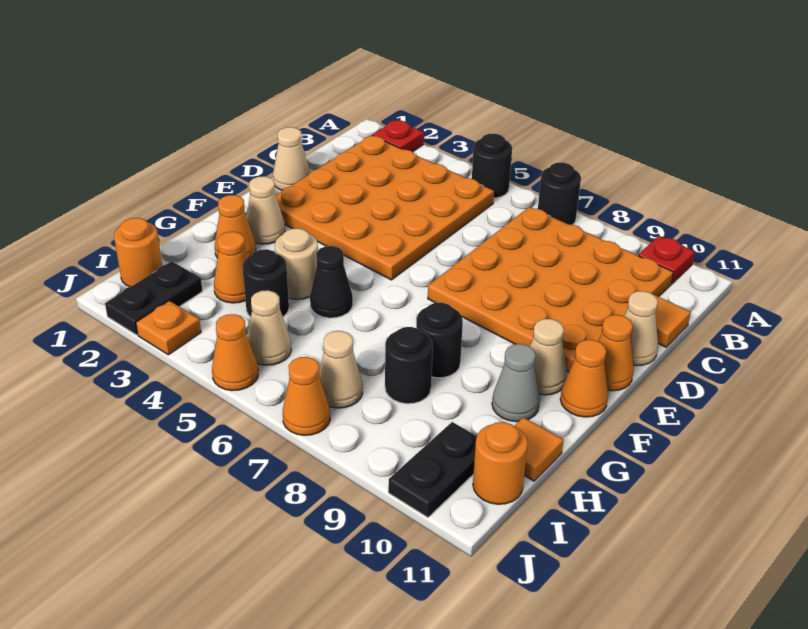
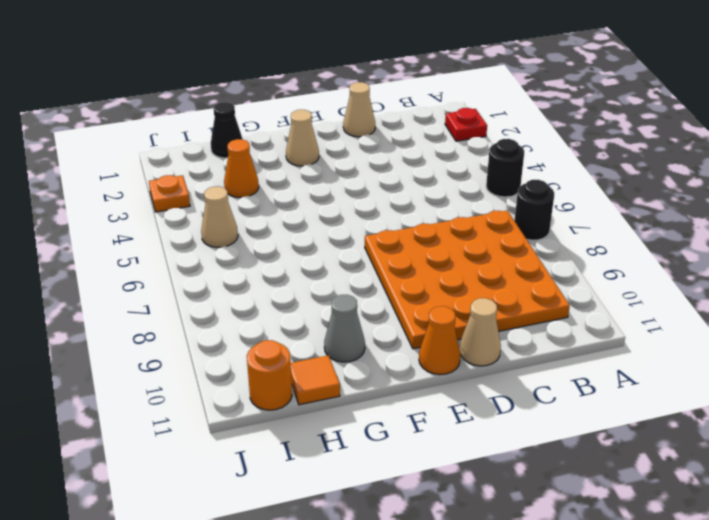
black 1x1 cone [211,102,242,158] -> black 1x1 cone moved to [310,246,353,318]
none -> red 1x1 plate [638,236,695,284]
none -> orange 4x4 plate [276,135,494,280]
none -> orange 1x1 tile [653,294,691,347]
none -> tan 1x1 cone [530,319,567,395]

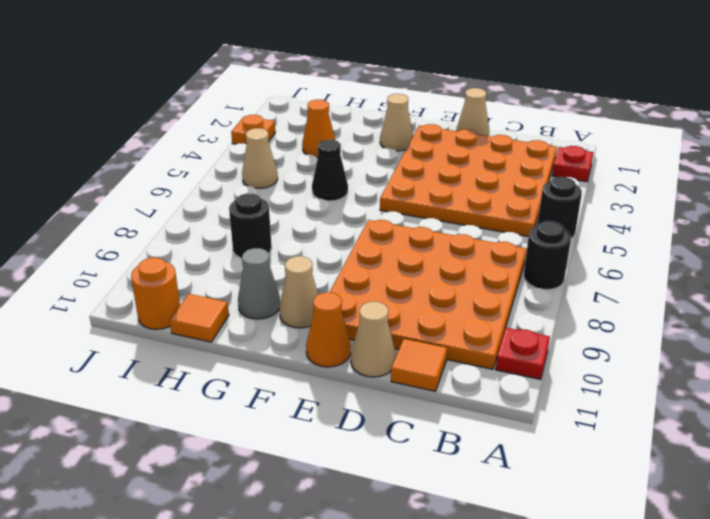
none -> orange 1x1 cone [560,340,608,417]
none -> orange 1x1 cone [215,195,256,258]
none -> tan 1x1 round brick [275,228,318,299]
none -> black 1x1 round brick [416,303,463,378]

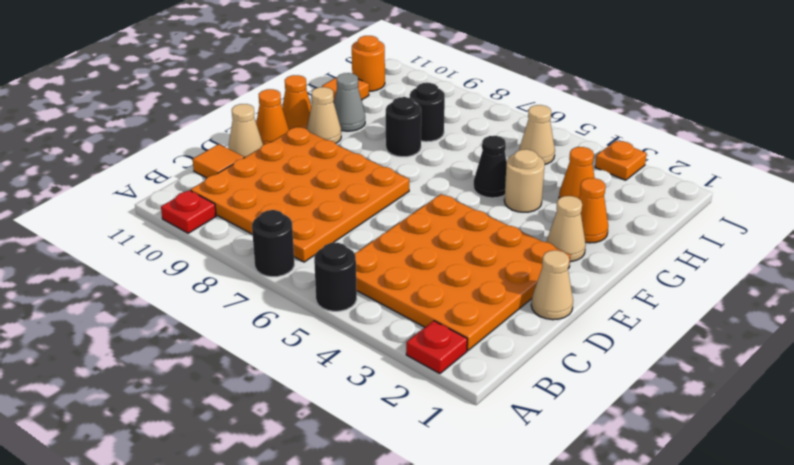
none -> black 1x1 round brick [243,249,289,317]
none -> orange 1x1 round brick [114,218,162,287]
none -> black 1x2 plate [105,261,202,335]
none -> tan 1x1 cone [319,331,363,408]

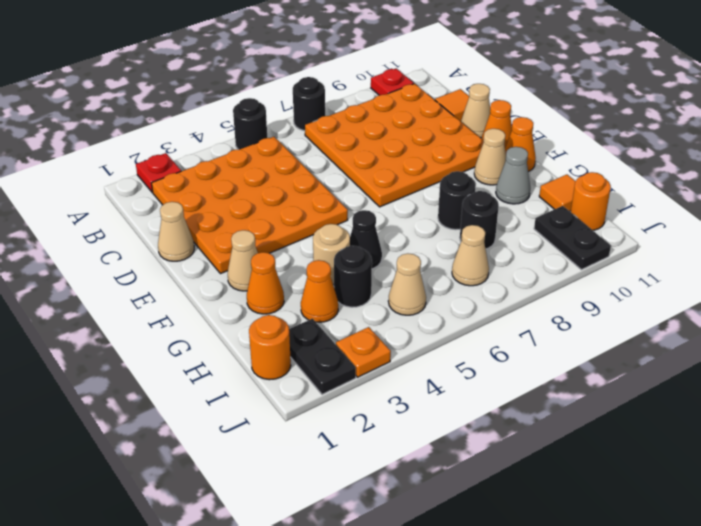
none -> orange 1x1 cone [212,314,258,391]
none -> orange 1x1 cone [283,357,330,435]

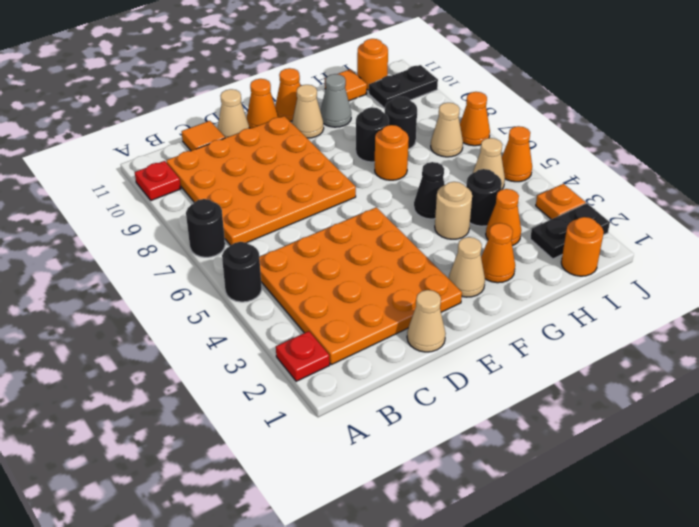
orange 1x1 round brick [375,125,409,180] -> none

